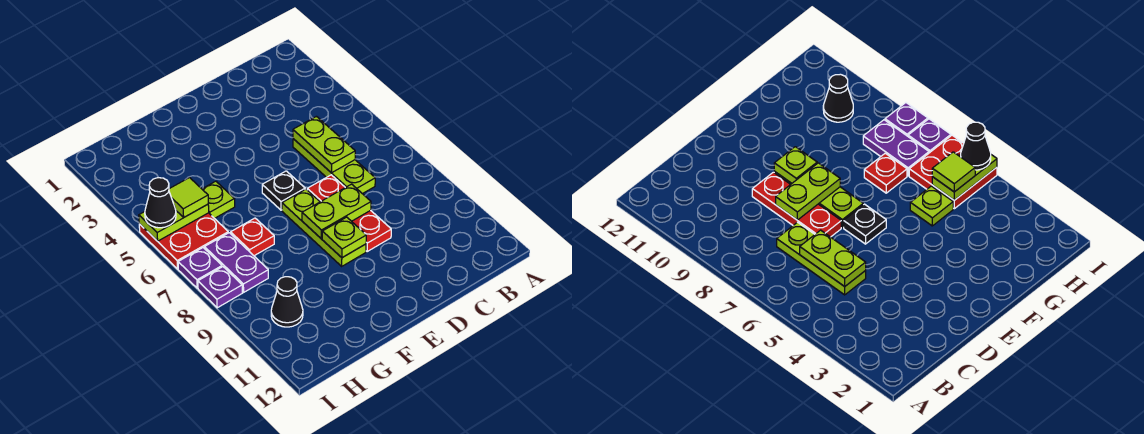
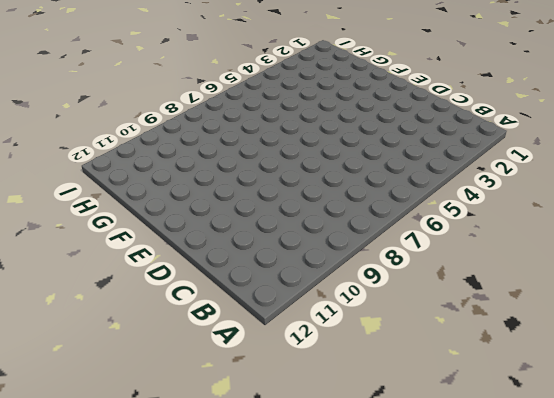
none -> lime 1x3 plate [293,139,375,194]
none -> red 1x3 plate [307,175,391,252]
none -> black 1x1 plate [262,171,305,210]

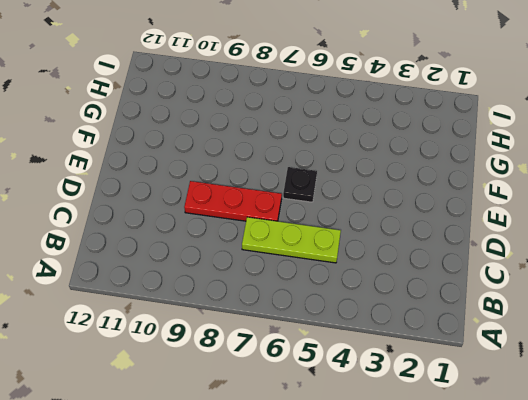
none -> lime 1x3 plate [282,189,366,266]
none -> lime 1x1 plate [202,181,235,218]
none -> red 1x1 plate [231,218,274,256]

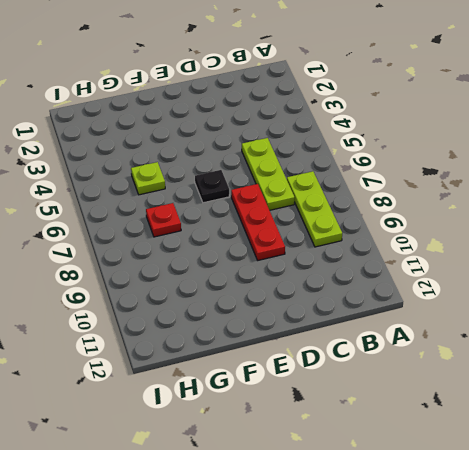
lime 1x3 plate [287,171,342,247] -> lime 1x3 plate moved to [282,189,366,266]
none -> red 2x2 plate [139,213,228,269]
none -> purple 1x2 plate [204,233,268,292]
none -> black 1x1 cone [271,277,303,327]

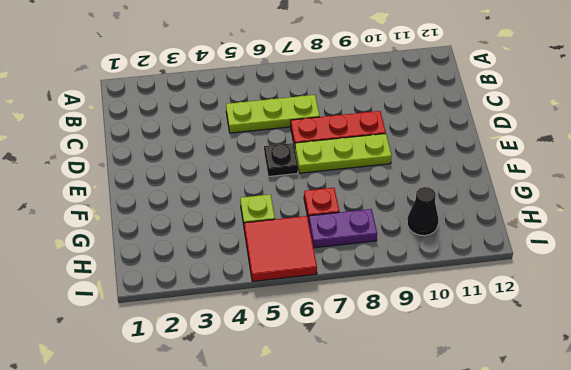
red 2x2 tile [244,216,317,282] -> red 2x2 plate [139,213,228,269]
none -> purple 1x1 plate [178,248,222,288]
none -> purple 1x1 plate [198,267,242,308]
none -> lime 1x2 plate [293,116,355,173]

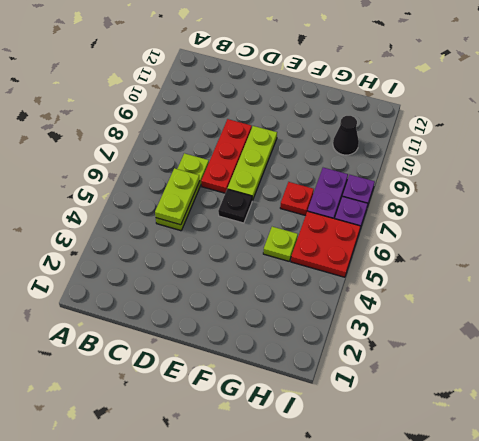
none -> lime 1x2 plate [302,184,371,239]
none -> lime 1x1 plate [322,217,366,258]
none -> lime 1x2 plate [139,204,209,241]

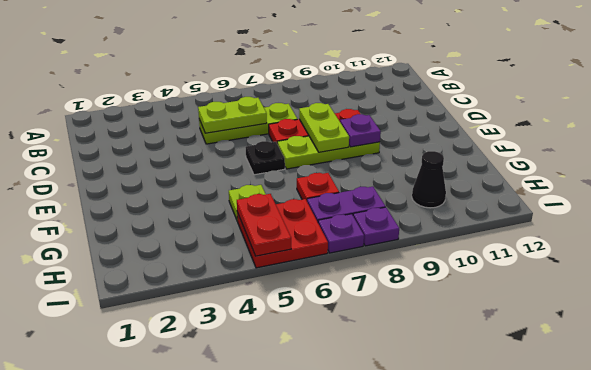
purple 1x1 plate [340,114,381,147] -> lime 1x1 plate [322,217,366,258]
red 1x2 plate [237,194,291,256] -> lime 1x2 plate [139,204,209,241]
none -> lime 1x1 tile [169,178,208,218]
none -> black 1x1 cone [145,178,176,228]

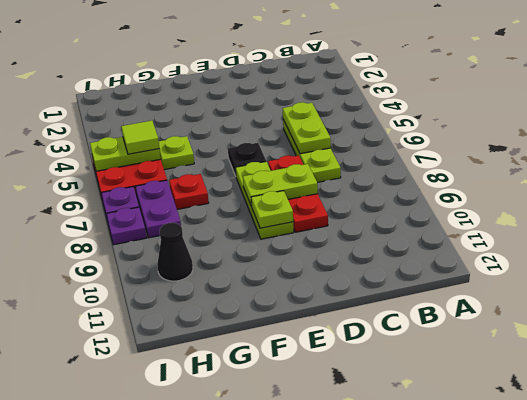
none -> black 1x1 cone [145,178,176,228]

